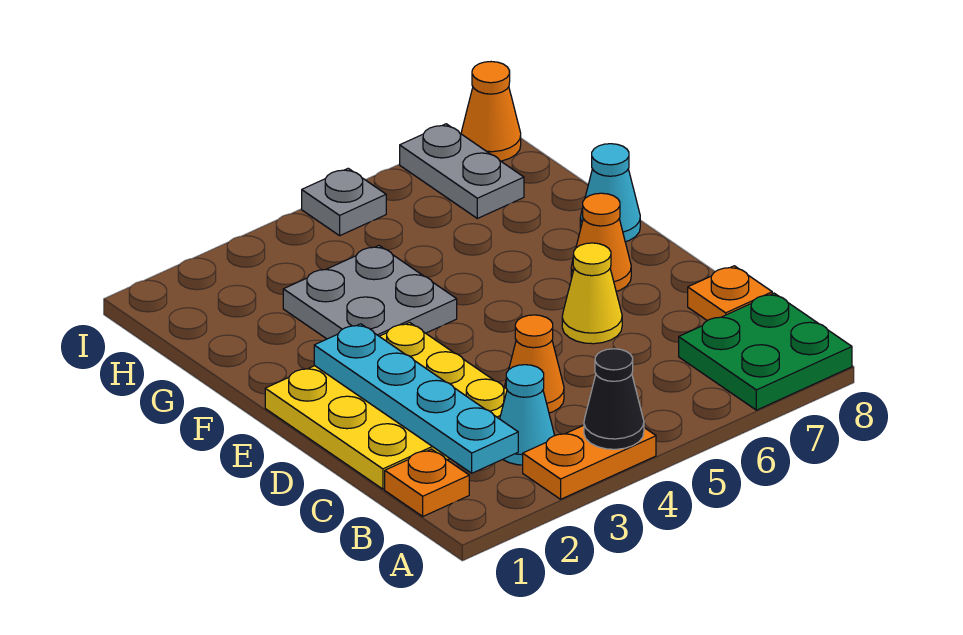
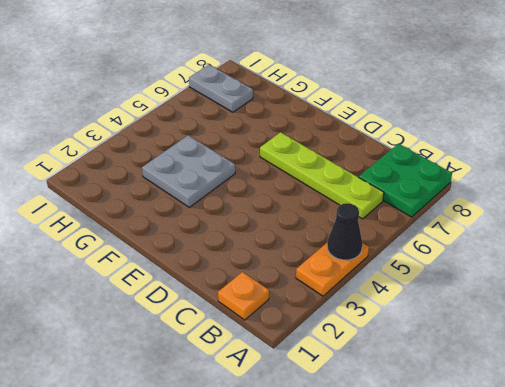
lime 1x4 plate [260,132,384,219] -> yellow 1x1 cone [562,243,622,344]
none -> cyan 1x1 cone [500,365,555,465]
none -> yellow 3x3 plate [265,323,507,489]
none -> orange 1x1 cone [505,315,564,413]

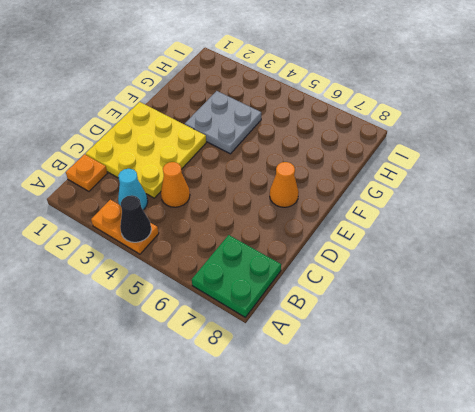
none -> orange 1x1 plate [688,266,772,321]
none -> yellow 1x1 cone [562,243,622,344]
none -> cyan 1x1 cone [580,144,640,242]

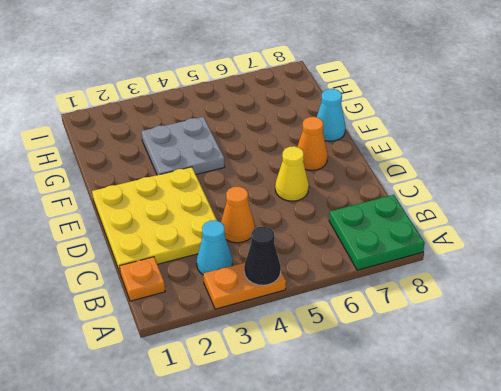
none -> orange 1x1 plate [688,266,772,321]
none -> grey 1x2 plate [400,124,524,218]
none -> grey 1x1 plate [302,168,386,236]

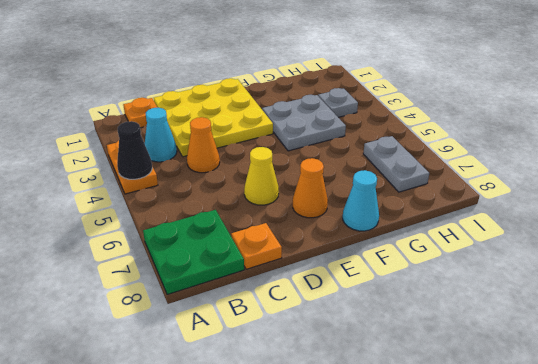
grey 1x1 plate [318,88,358,117] -> grey 1x1 plate moved to [302,168,386,236]
grey 1x2 plate [363,136,429,192] -> grey 1x2 plate turned to [400,124,524,218]
none -> orange 1x1 cone [461,62,521,161]
none -> cyan 1x4 plate [314,324,518,473]

